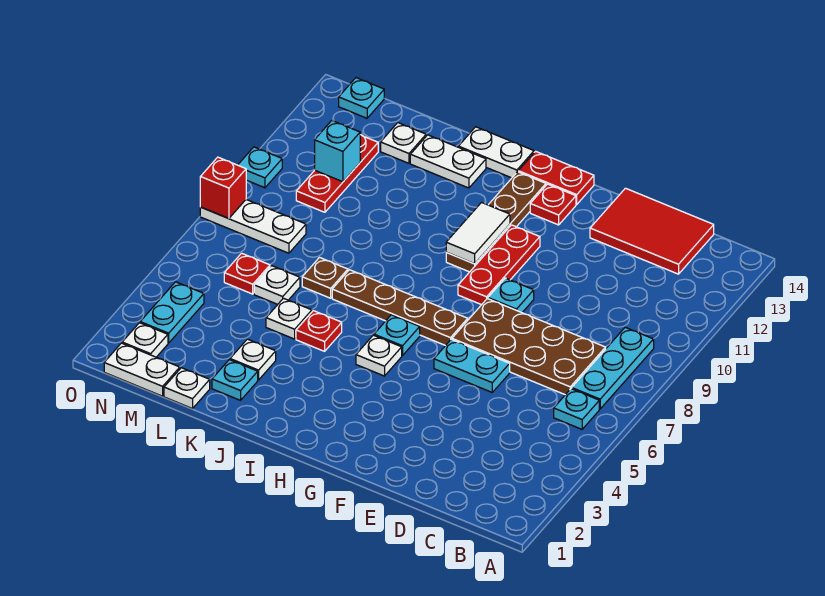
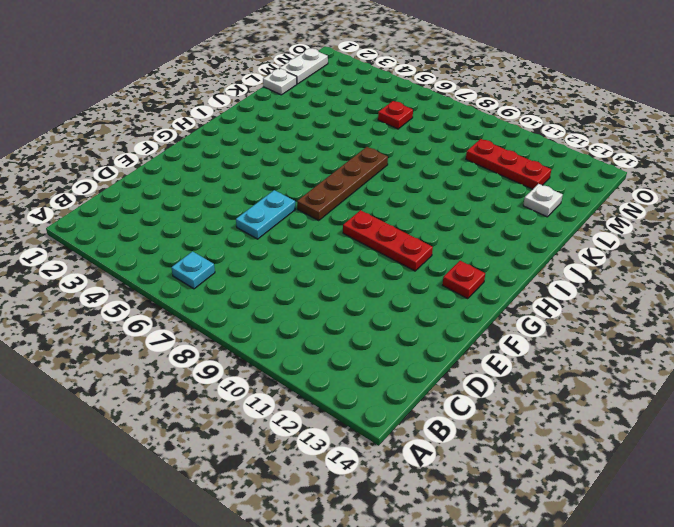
none -> cyan 1x3 plate [572,327,654,409]
none -> brown 2x4 plate [452,299,606,395]
none -> red 2x3 tile [590,188,714,274]
none -> cyan 1x1 plate [488,278,534,313]

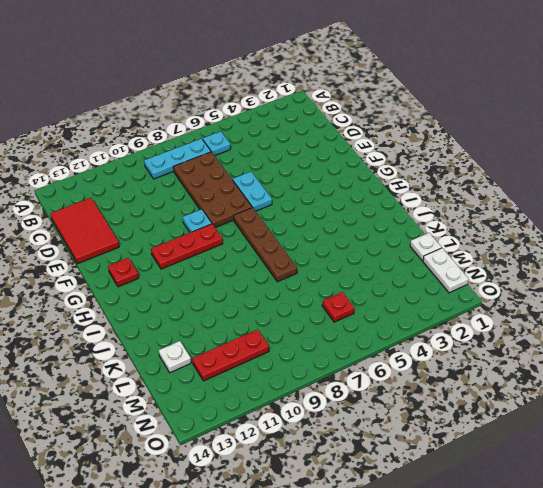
none -> red 1x2 plate [518,151,594,204]
none -> white 1x1 plate [356,335,402,376]
none -> cyan 1x1 plate [374,315,420,356]
none -> brown 1x4 plate [446,172,546,272]

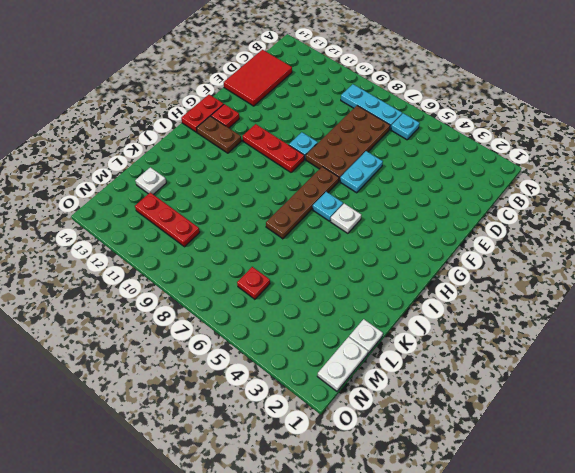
brown 1x2 plate [197,116,241,153] -> brown 1x4 plate [446,172,546,272]
none -> white 1x2 plate [458,127,534,178]
none -> red 1x1 plate [296,311,342,351]
none -> white 1x2 plate [410,135,486,188]
none -> cyan 1x1 plate [212,360,258,400]

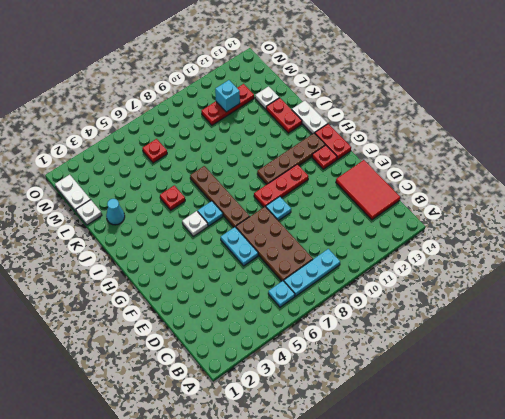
red 1x2 plate [266,98,302,133] -> white 1x2 plate [410,135,486,188]
cyan 1x1 cone [106,199,125,225] -> cyan 1x1 plate [212,360,258,400]
none -> white 1x1 plate [230,339,276,380]
none -> white 1x1 plate [266,298,312,339]
none -> brown 1x1 plate [302,258,348,298]
none -> white 1x1 plate [254,266,300,304]

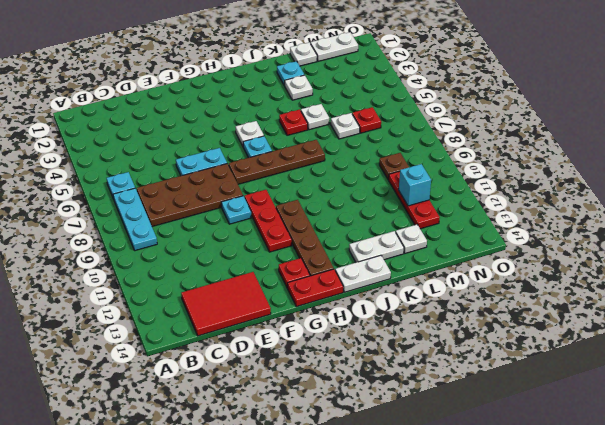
brown 1x1 plate [379,153,409,180] -> brown 1x1 plate moved to [302,258,348,298]
none -> white 1x3 plate [200,200,306,253]
none -> white 1x1 plate [122,323,168,357]
none -> cyan 1x2 plate [140,282,204,343]
none -> cyan 1x1 plate [339,78,384,118]

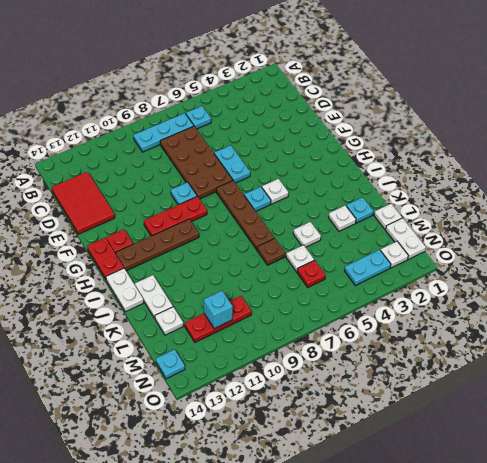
none -> red 1x1 plate [296,311,342,351]
none -> white 1x3 plate [200,200,306,253]
none -> cyan 1x1 plate [238,147,282,188]
none -> white 1x2 tile [446,203,510,264]

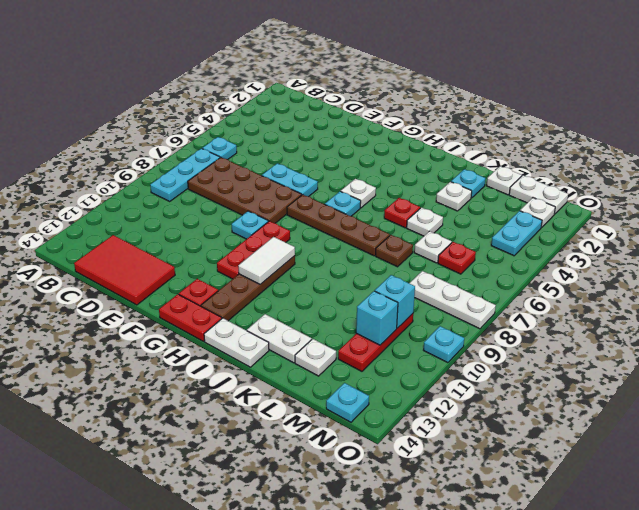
cyan 1x1 brick [375,275,415,328] -> none
none -> red 1x1 brick [200,157,246,219]

